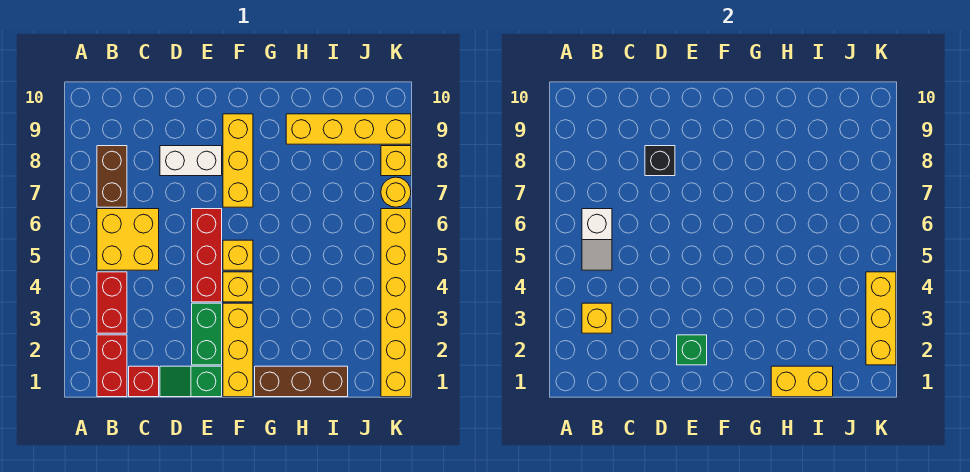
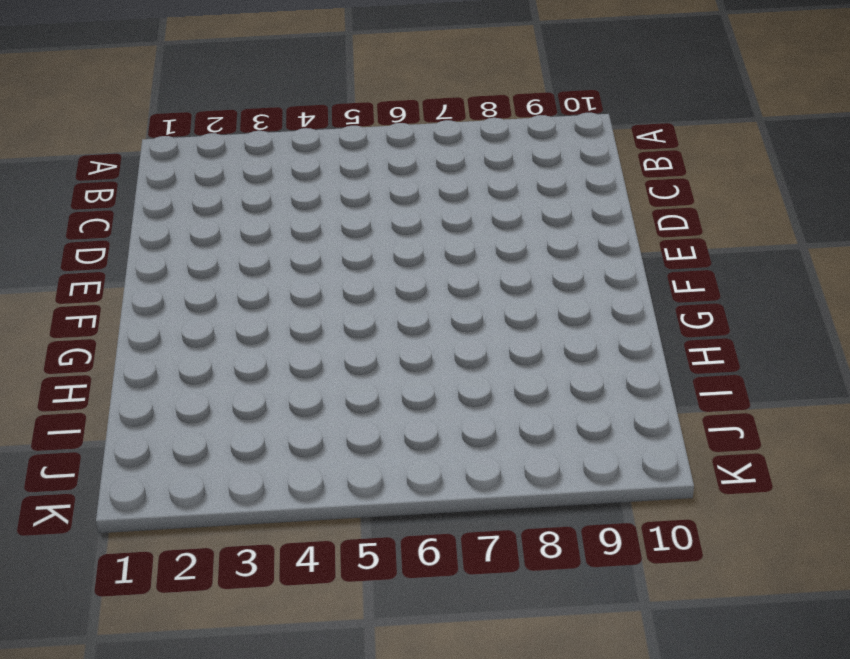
none -> red 1x2 brick [97,335,127,397]
none -> red 1x2 brick [97,272,127,333]
none -> yellow 2x2 brick [97,209,159,270]

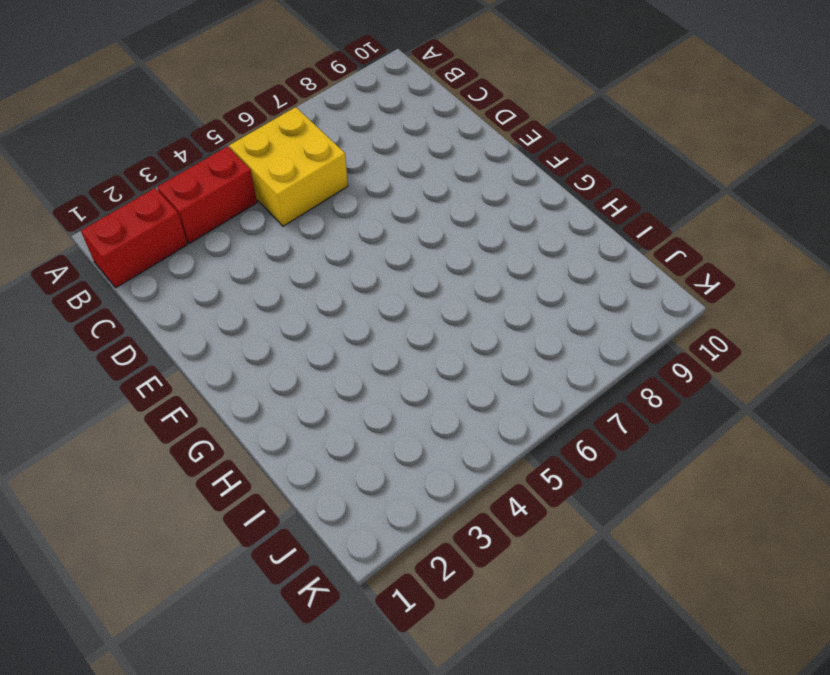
none -> brown 1x2 brick [97,146,127,207]
none -> red 1x1 brick [129,366,159,397]
none -> green 1x2 slope [160,366,222,397]

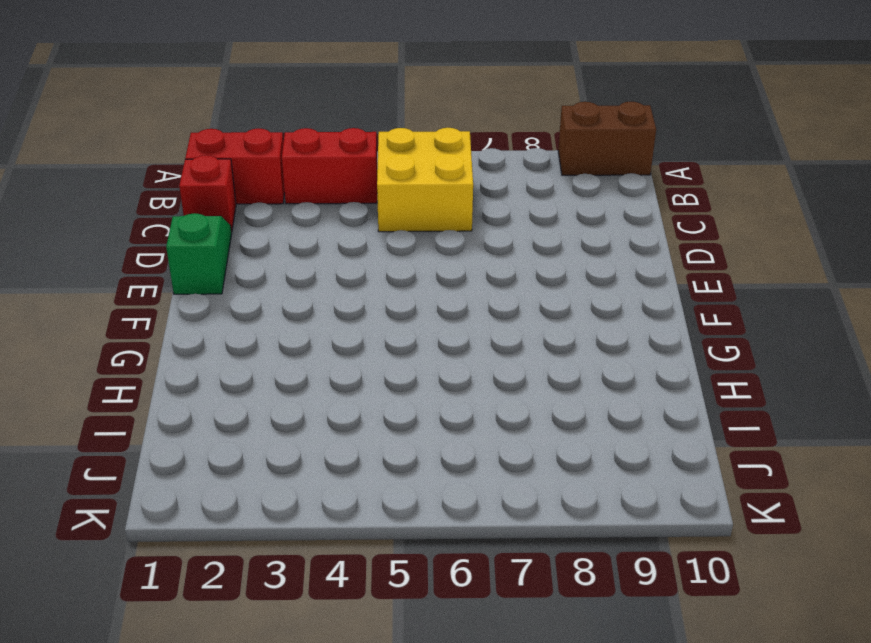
brown 1x2 brick [558,102,656,175] -> brown 1x2 brick moved to [97,146,127,207]
none -> white 1x2 brick [160,146,222,176]
none -> green 1x2 brick [192,303,222,365]
none -> red 1x3 brick [192,209,222,302]

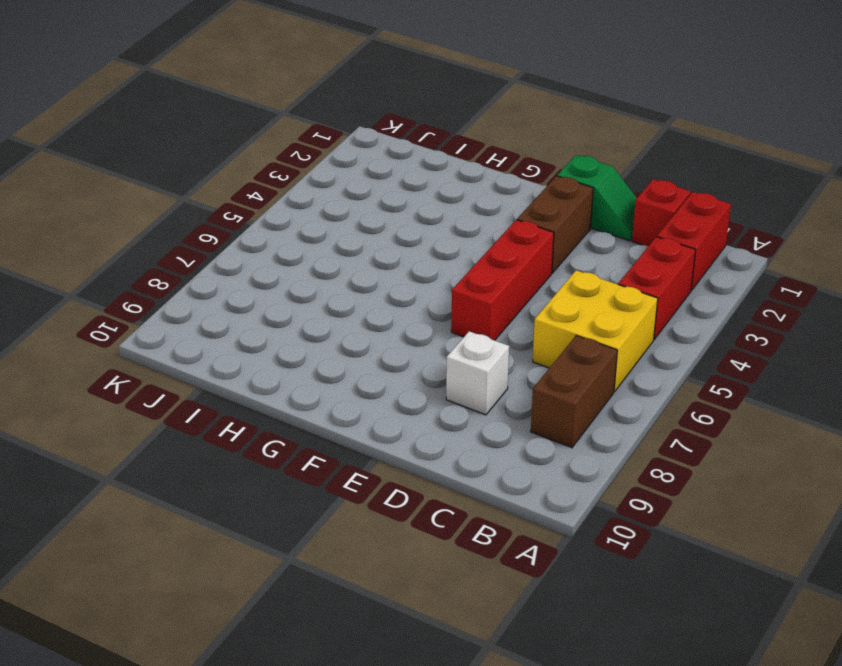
white 1x1 brick [446,331,509,415] -> white 1x2 brick [160,146,222,176]
brown 1x2 brick [517,176,593,273] -> green 1x2 brick [192,303,222,365]
none -> yellow 1x3 brick [223,303,253,397]
none -> yellow 1x1 brick [223,272,253,302]
none -> yellow 1x1 brick [223,240,253,270]

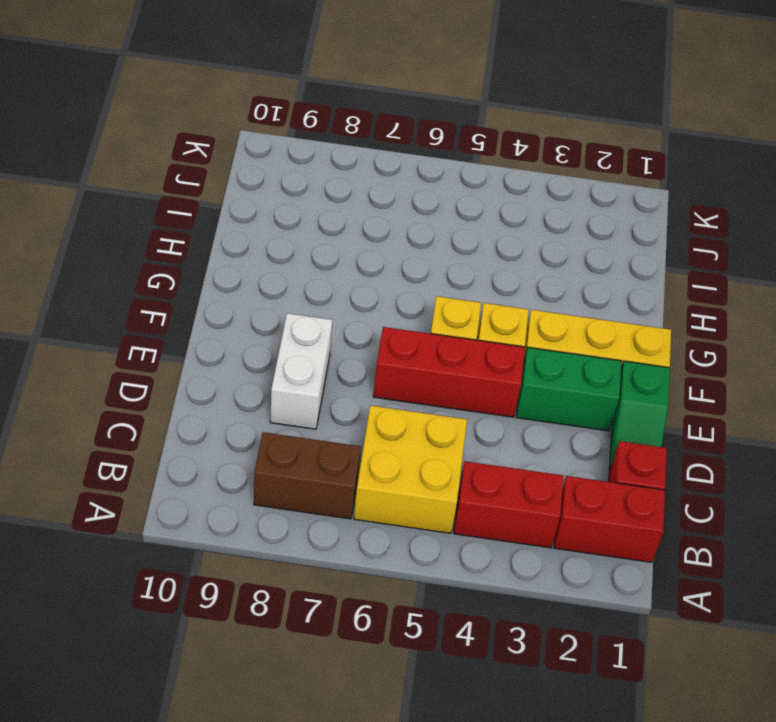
none -> yellow 1x3 brick [223,114,253,207]
none -> brown 1x3 brick [255,366,348,397]
none -> yellow 1x4 brick [286,114,411,144]

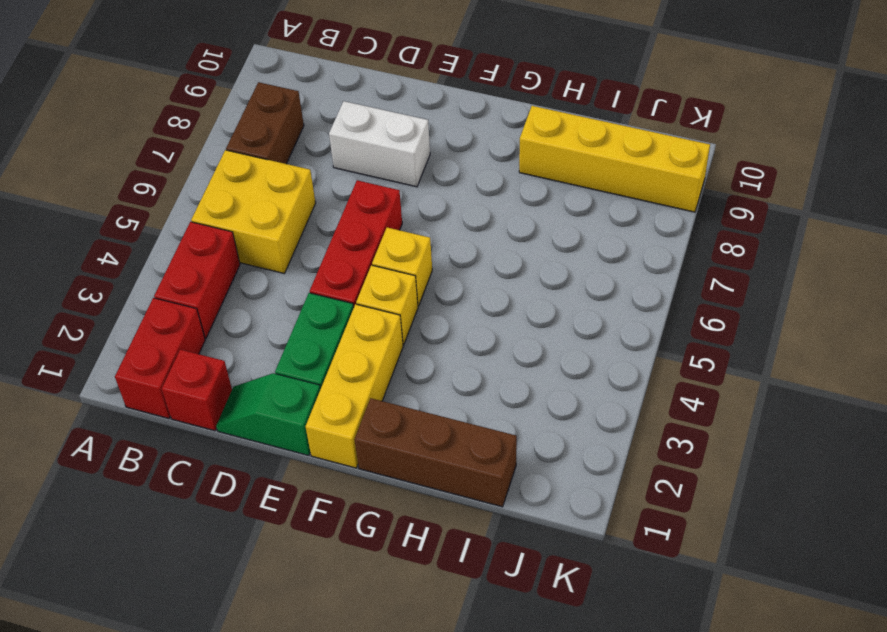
none -> yellow 1x3 brick [223,114,253,207]
none -> yellow 1x6 brick [381,209,411,397]
none -> yellow 1x1 round brick [381,177,411,207]

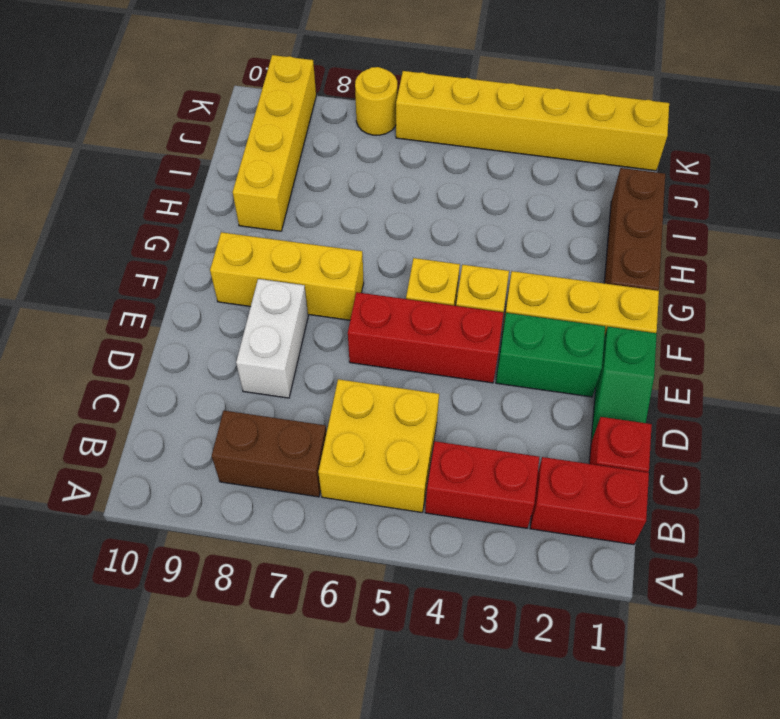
none -> yellow 1x1 brick [381,146,411,176]
none -> yellow 1x1 brick [582,303,612,333]
none -> white 1x2 slope [582,209,612,270]

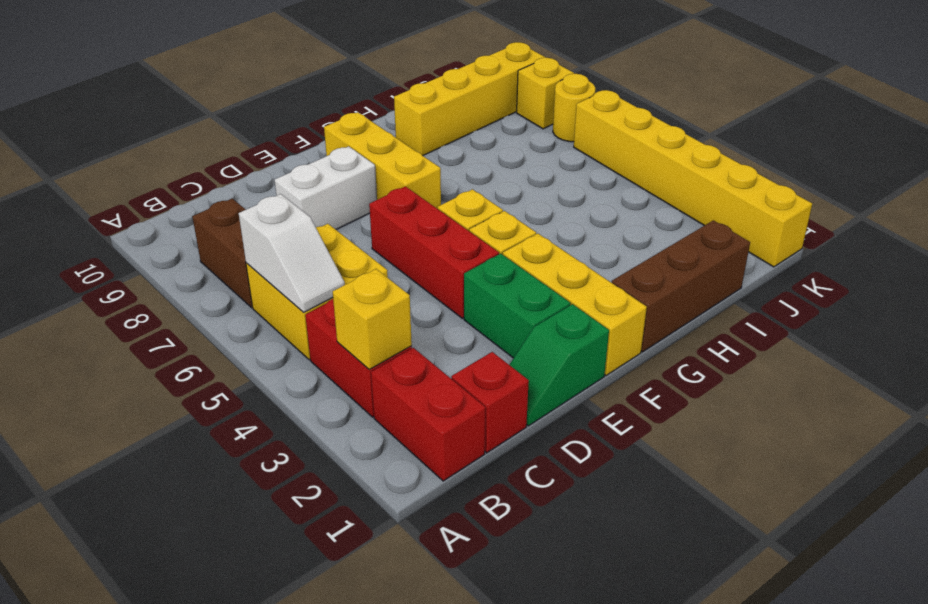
none -> black 1x1 brick [645,146,675,176]
none -> green 1x1 brick [677,335,707,365]
none -> yellow 1x2 brick [771,366,833,397]

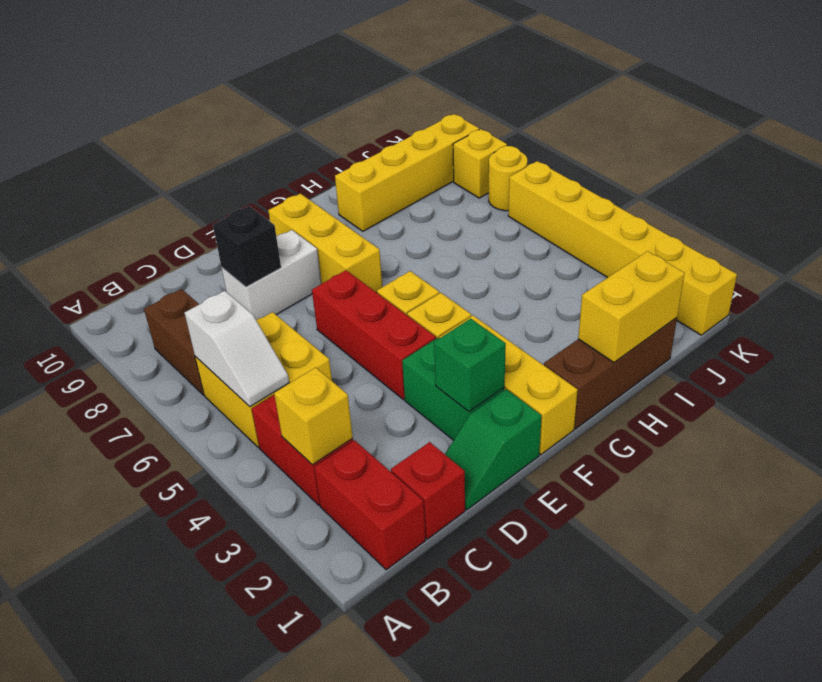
none -> yellow 1x3 brick [866,272,896,365]

